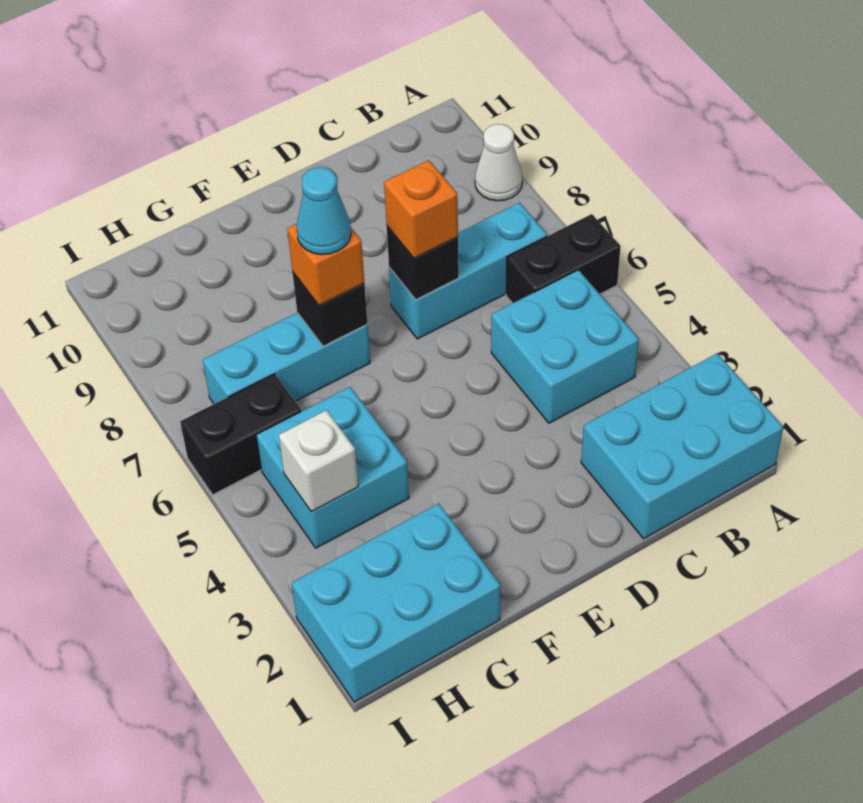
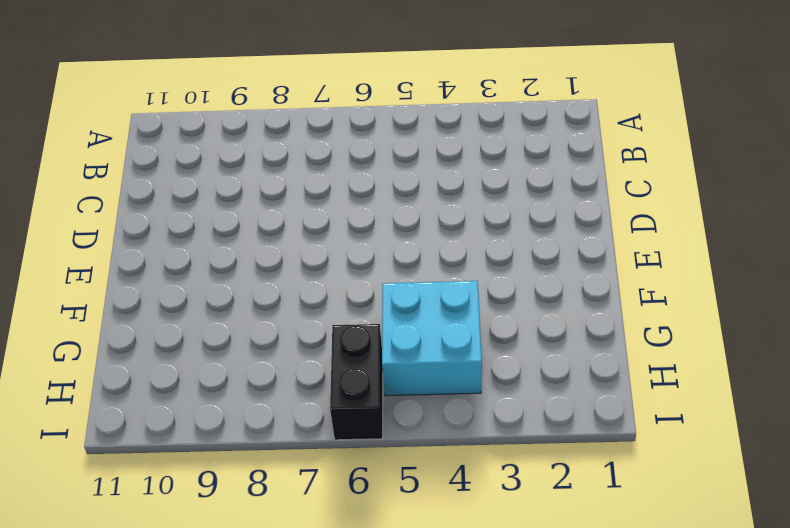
none -> cyan 2x3 brick [581,353,783,539]
none -> black 1x2 brick [506,214,621,303]
none -> white 1x1 cone [475,124,522,201]

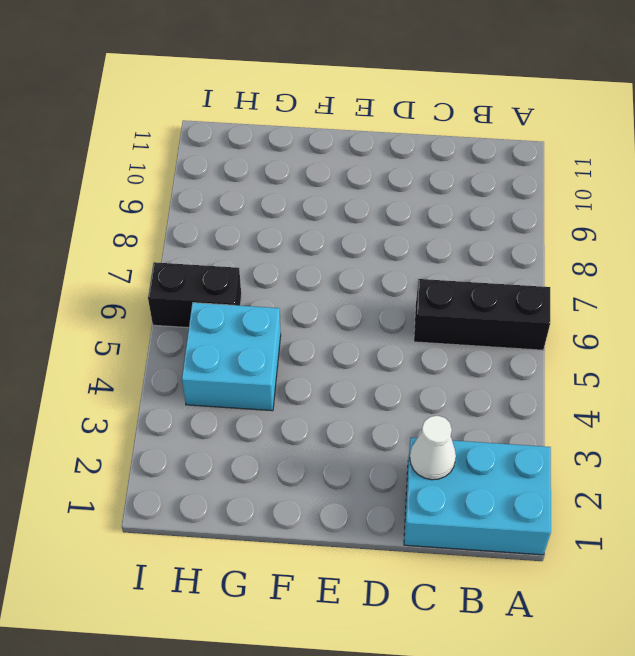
black 1x3 brick [414,279,550,350] -> black 1x2 brick [506,214,621,303]
white 1x1 cone [410,416,456,480] -> white 1x1 cone moved to [475,124,522,201]
none -> cyan 2x2 brick [491,270,639,423]
none -> cyan 1x3 brick [389,203,547,339]
none -> cyan 1x3 brick [203,313,370,404]

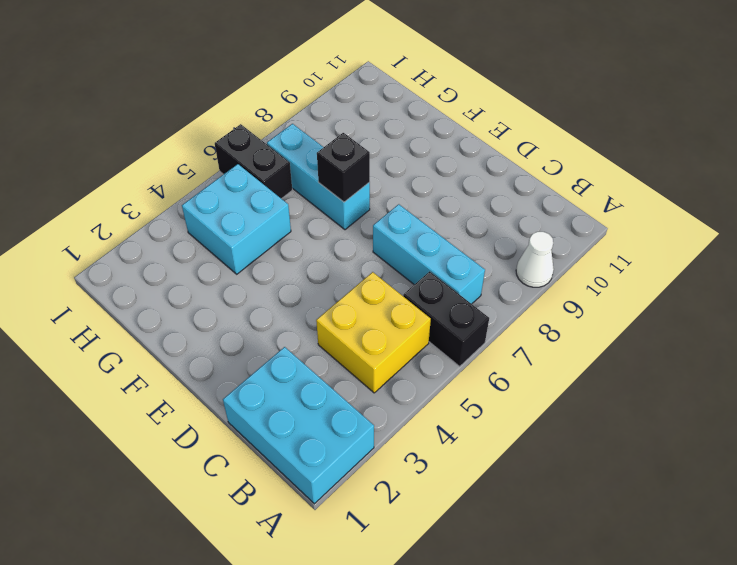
yellow 2x2 brick [316,272,431,393] -> cyan 2x2 brick [491,270,639,423]
none -> cyan 2x3 brick [292,504,501,702]
none -> black 1x1 brick [387,226,459,300]
none -> white 1x1 brick [279,410,358,511]

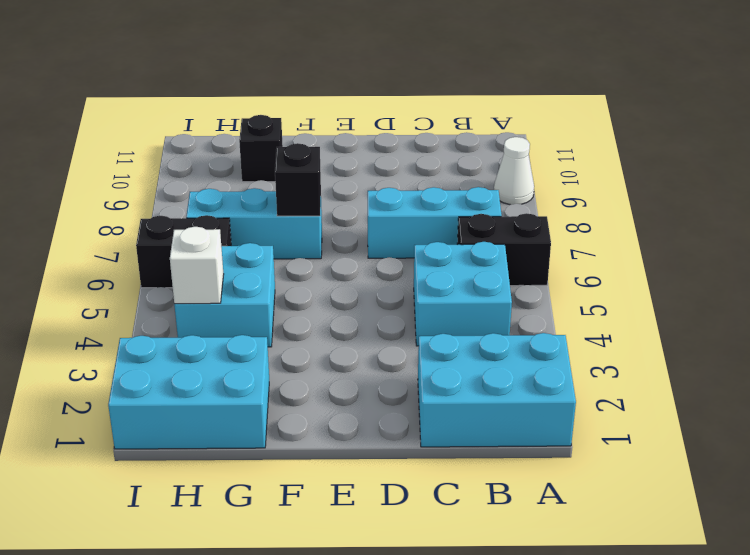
black 1x1 brick [239,115,283,182] -> black 1x1 brick moved to [387,226,459,300]
none -> orange 1x1 brick [384,160,458,258]
none -> orange 1x1 brick [288,224,364,305]
none -> cyan 1x1 cone [297,167,351,255]

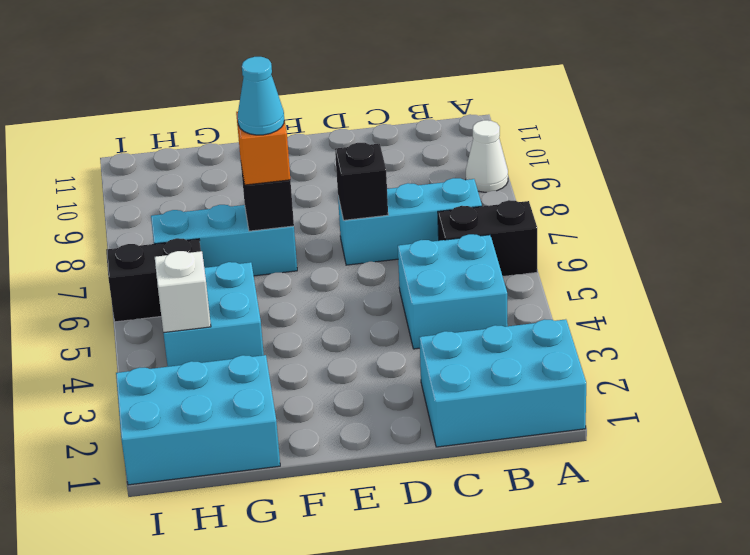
none -> orange 1x1 brick [384,160,458,258]

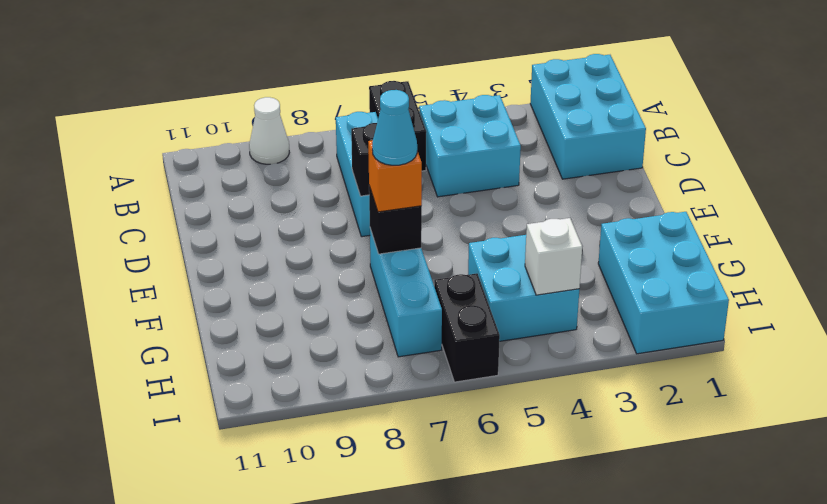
none -> orange 1x1 brick [384,160,458,258]

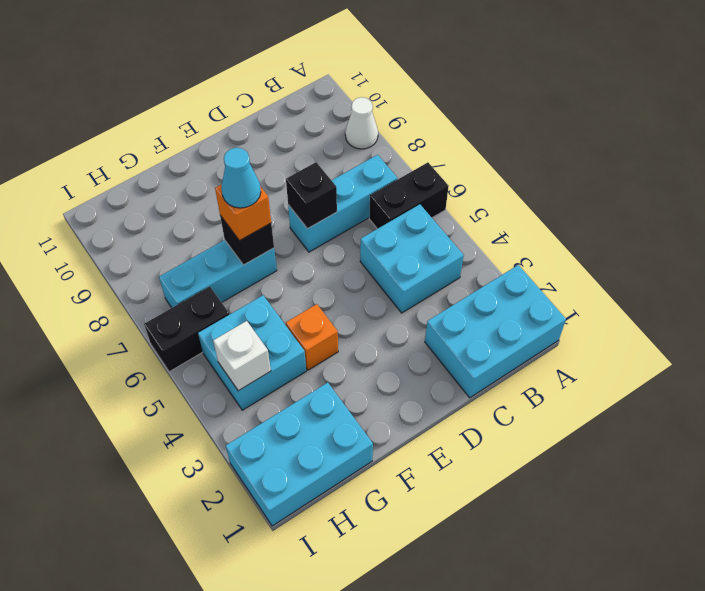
orange 1x1 brick [286,304,338,370] -> orange 1x1 brick moved to [384,160,458,258]

